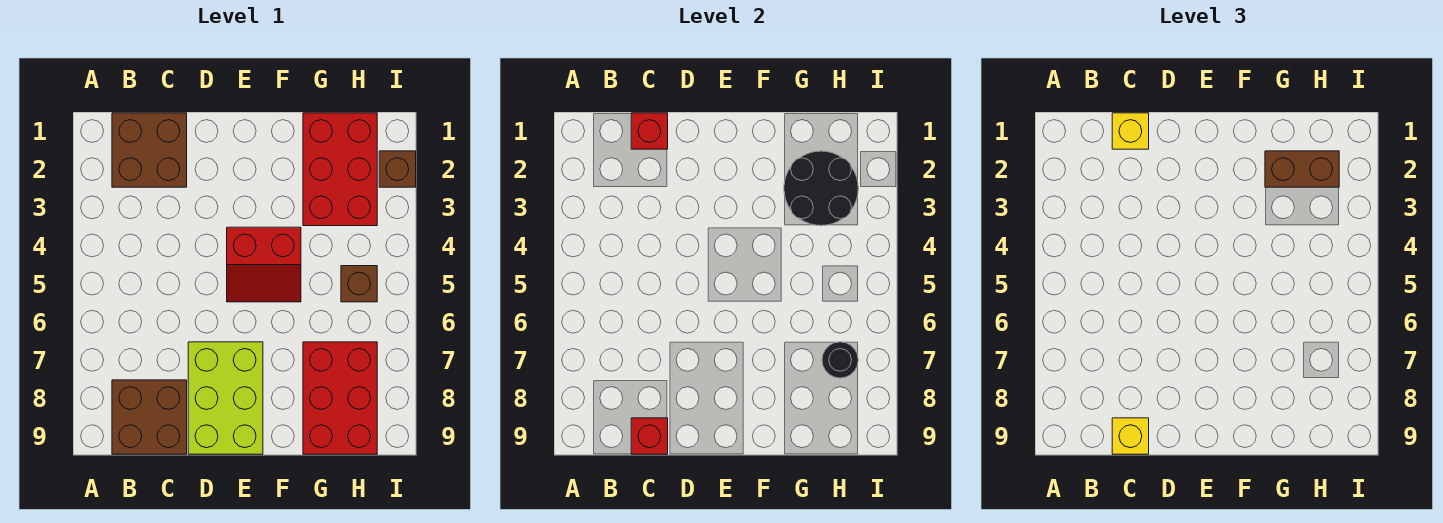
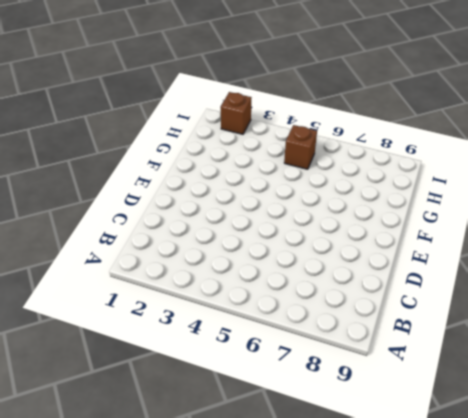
none -> brown 2x2 brick [112,113,187,187]
none -> brown 2x2 brick [112,380,187,454]
none -> lime 2x3 brick [188,342,263,454]

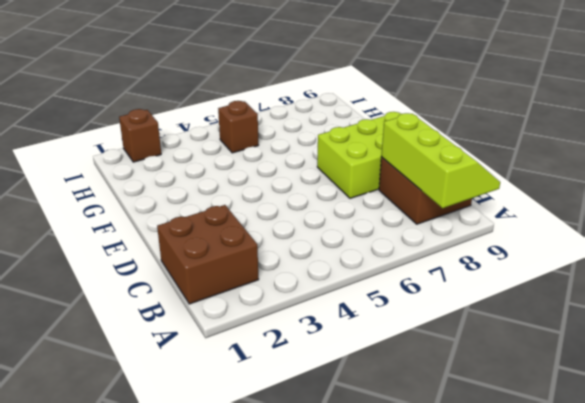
lime 2x3 slope [381,113,500,208] -> red 1x1 brick [631,418,668,454]
none -> red 2x2 slope [227,227,301,302]
none -> red 2x3 brick [303,113,377,226]
none -> red 2x3 brick [303,342,377,454]

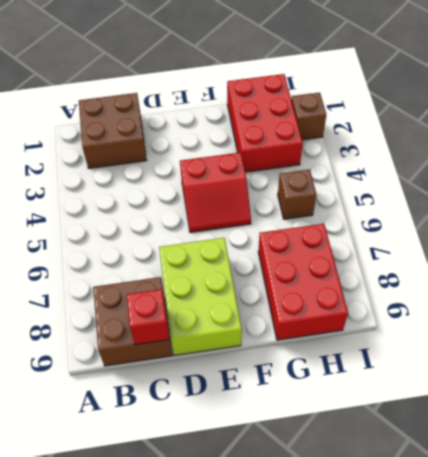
none -> red 1x1 brick [631,113,668,149]
none -> black 2x2 round brick [784,151,858,226]
none -> black 1x1 round brick [822,342,858,378]

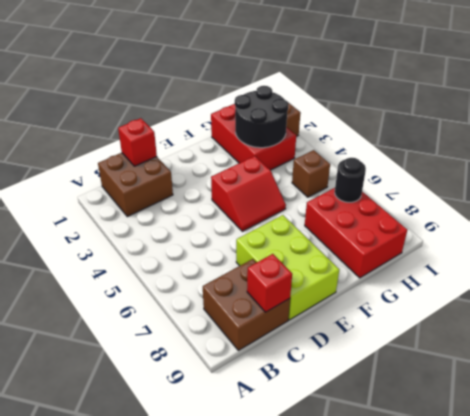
none -> yellow 1x1 brick [1112,113,1149,149]
none -> yellow 1x1 brick [1112,418,1149,454]
none -> brown 1x2 brick [1265,151,1339,187]

